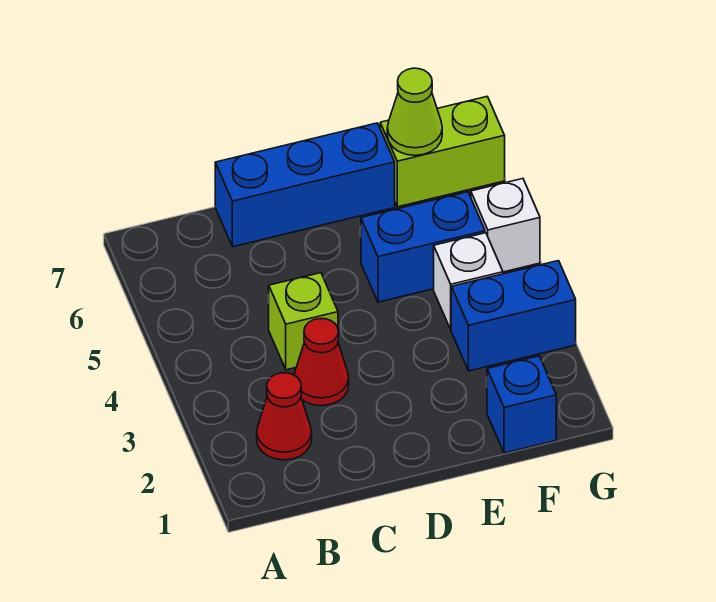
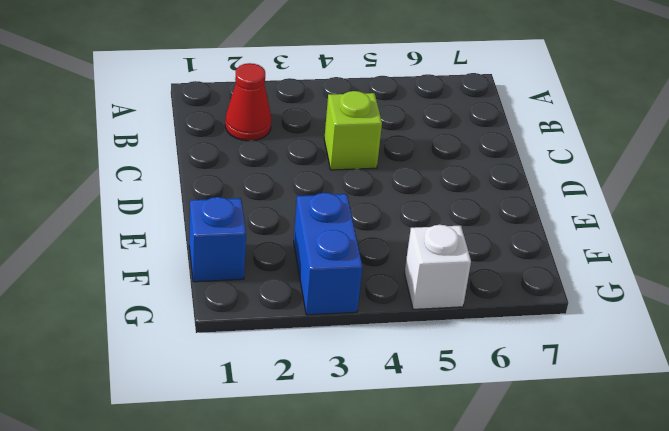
none -> red 1x1 cone [294,319,349,406]
none -> blue 1x3 brick [215,123,395,247]

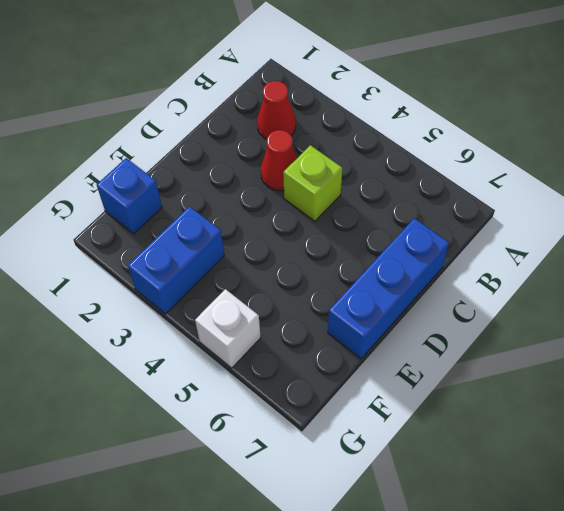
none -> blue 1x2 brick [361,192,485,302]
none -> white 1x1 brick [434,233,503,329]

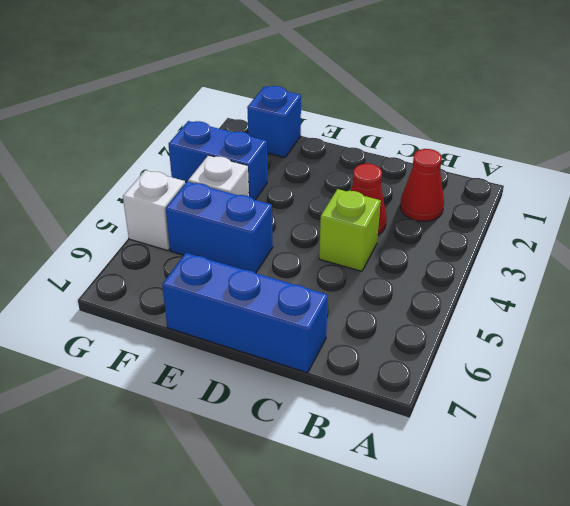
none -> lime 1x2 brick [380,97,505,207]
none -> lime 1x1 cone [387,68,442,155]

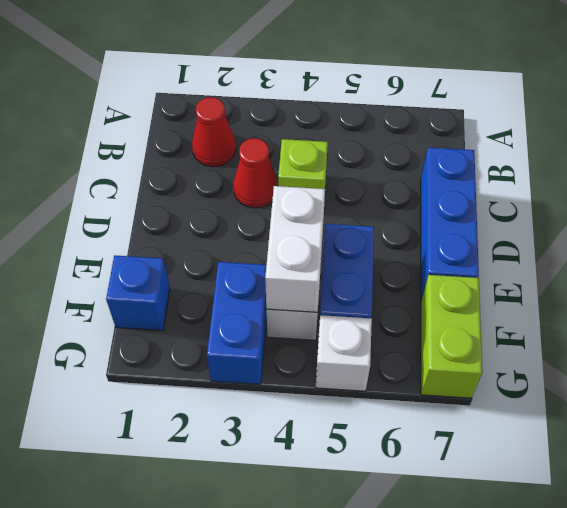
white 1x2 brick [265,186,325,312] -> none
none -> lime 1x1 cone [387,68,442,155]

